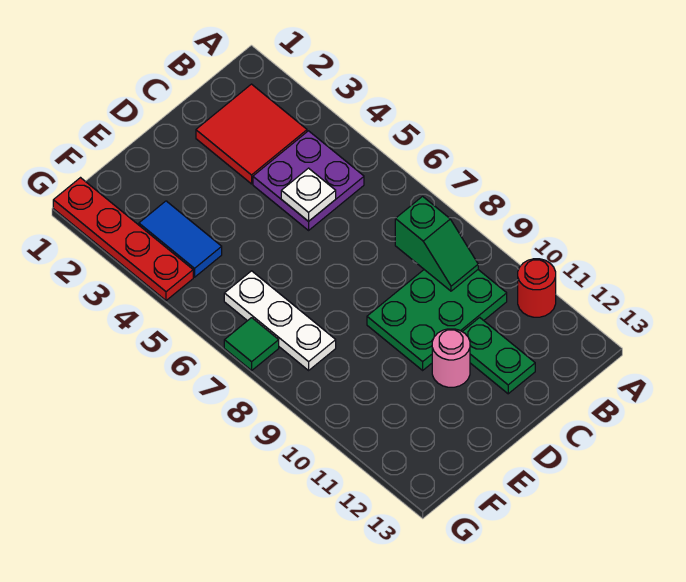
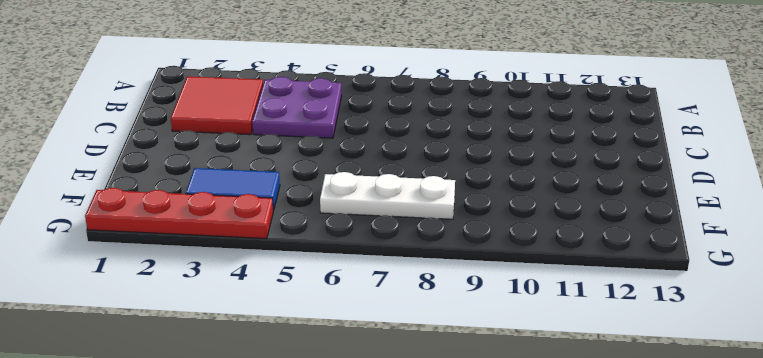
none -> red 1x1 round brick [518,259,556,317]
none -> green 2x3 plate [367,270,507,370]
none -> green 1x2 plate [462,317,535,394]

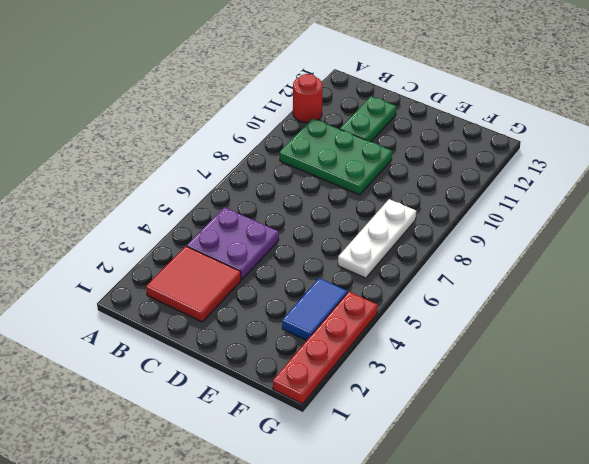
none -> pink 1x1 round brick [432,329,470,387]
none -> green 1x1 tile [224,318,279,370]
none -> green 1x2 slope [395,196,478,291]

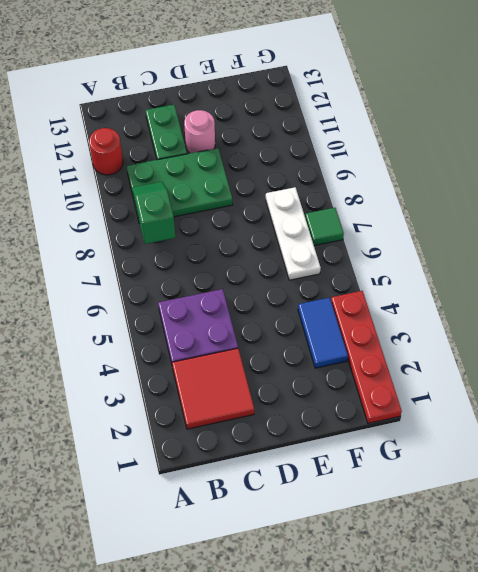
none -> white 1x1 plate [281,168,336,221]

